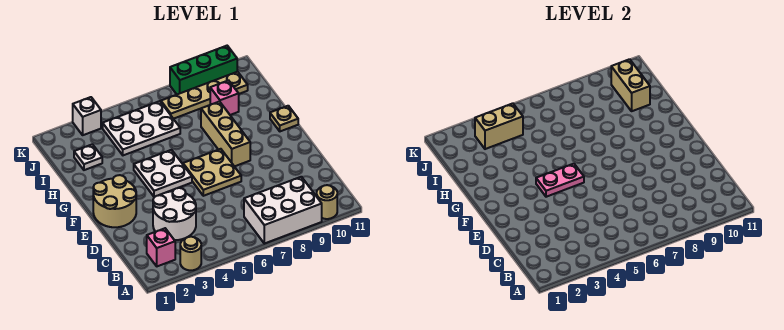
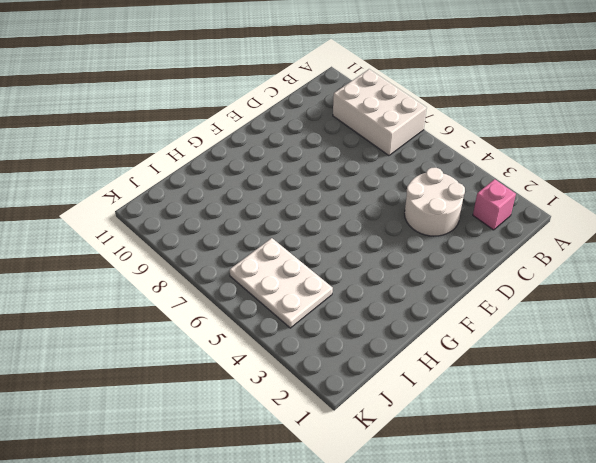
none -> tan 1x1 round brick [180,237,201,270]
none -> tan 1x1 round brick [317,185,337,219]
none -> tan 2x2 round brick [93,175,136,227]

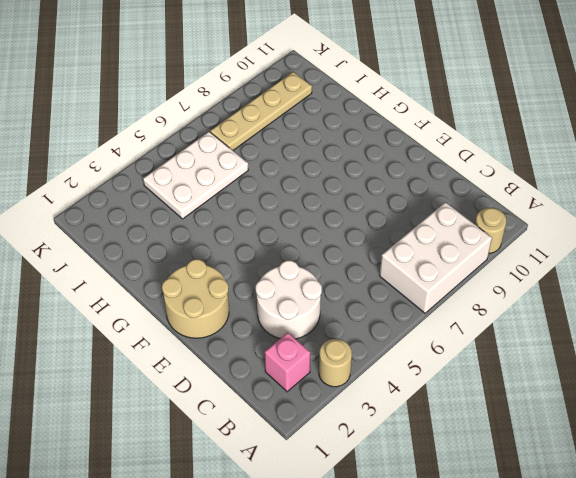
none -> tan 2x2 plate [183,149,241,196]
none -> white 2x2 plate [134,150,192,197]
none -> tan 1x3 brick [201,102,250,167]

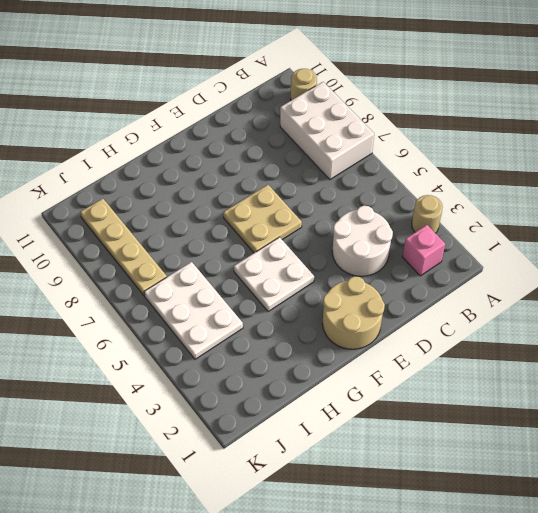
none -> tan 1x3 brick [201,102,250,167]
none -> tan 1x1 plate [270,106,298,131]
none -> white 1x1 plate [74,144,102,170]

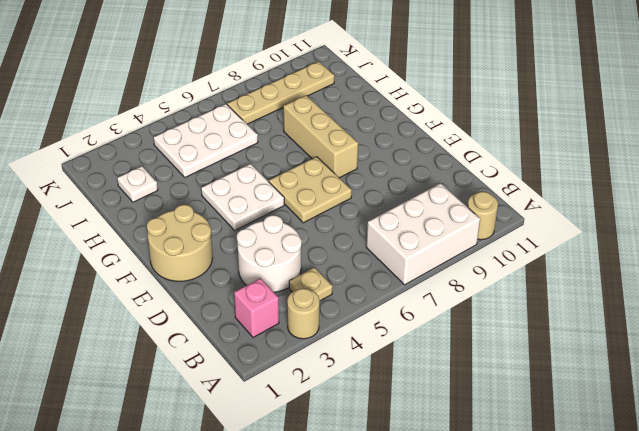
tan 1x1 plate [289,267,333,301] -> tan 1x1 plate moved to [270,106,298,131]
none -> pink 1x1 brick [210,80,239,115]
none -> white 1x1 brick [73,97,101,135]
none -> green 1x3 brick [170,46,237,94]

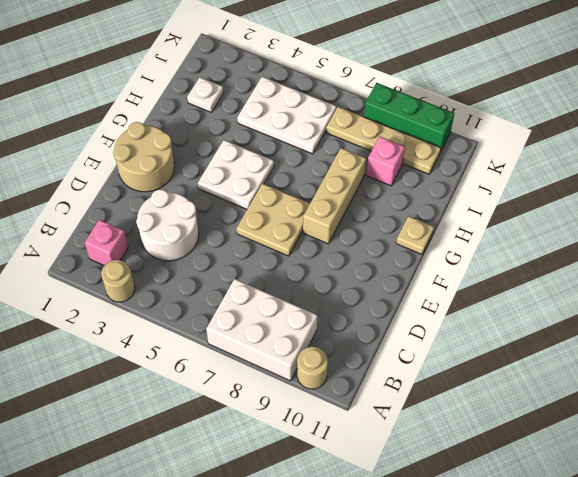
none -> white 1x1 brick [73,97,101,135]
none -> pink 1x2 plate [536,164,584,197]
none -> tan 1x2 brick [611,59,650,111]

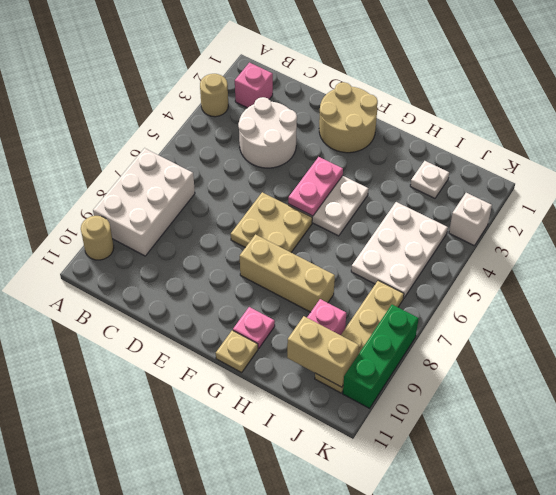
pink 1x1 plate [233,307,275,349] -> none
none -> tan 1x2 brick [475,103,523,149]

